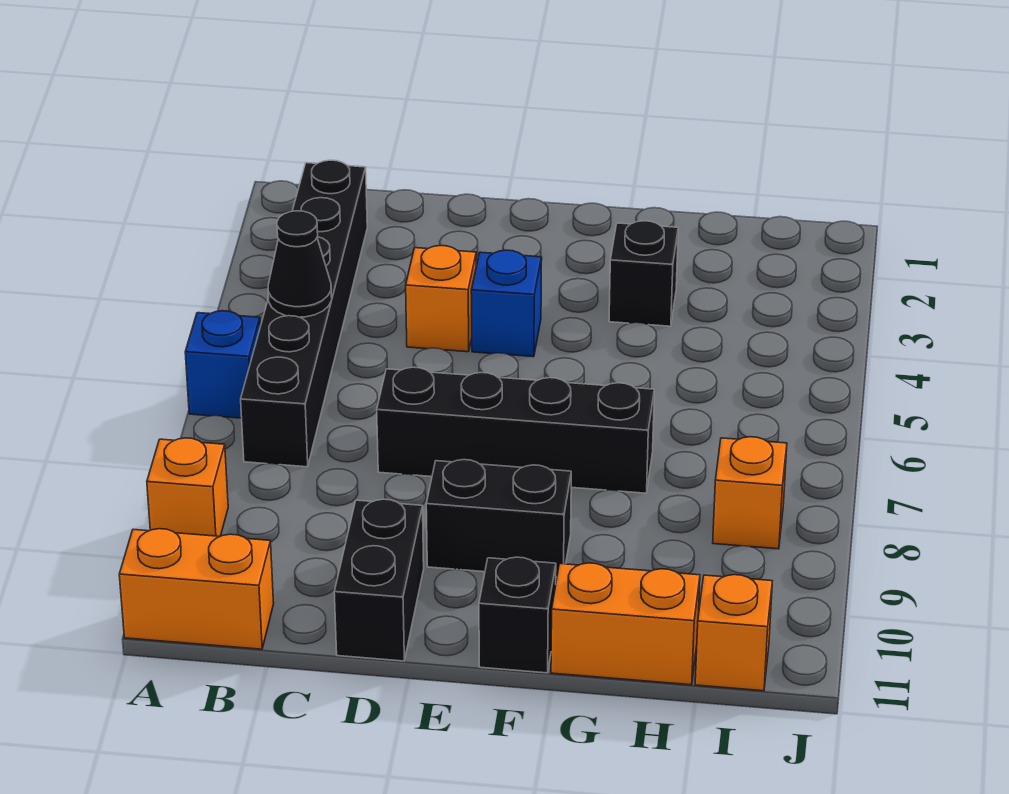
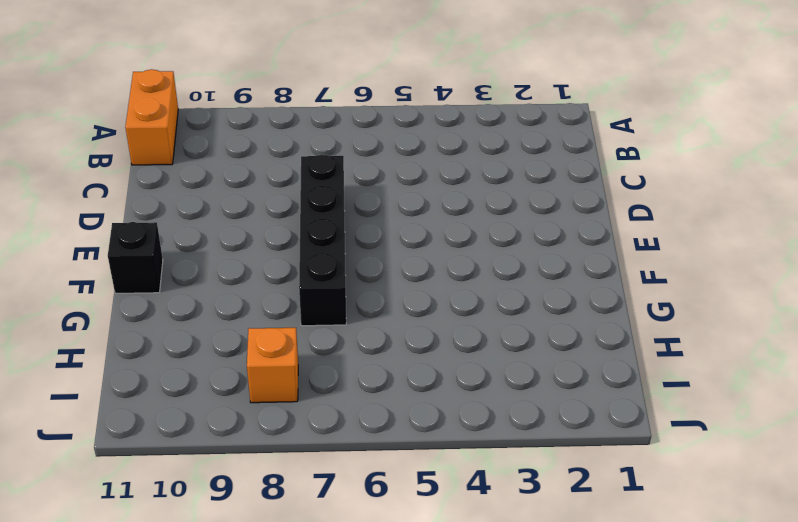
none -> blue 1x1 brick [185,311,260,418]
none -> orange 1x1 brick [147,438,228,536]
none -> black 1x6 brick [241,160,367,467]

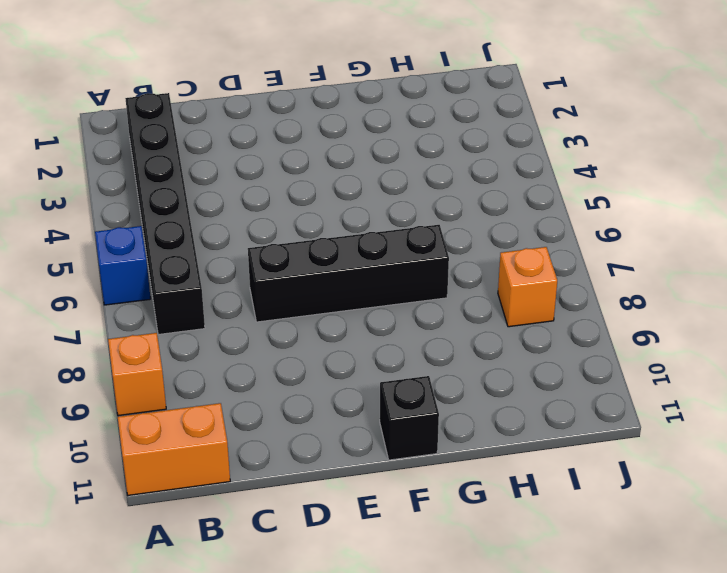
none -> orange 1x1 brick [406,245,476,352]
none -> black 1x2 brick [334,499,424,661]
none -> blue 1x1 brick [471,250,542,357]

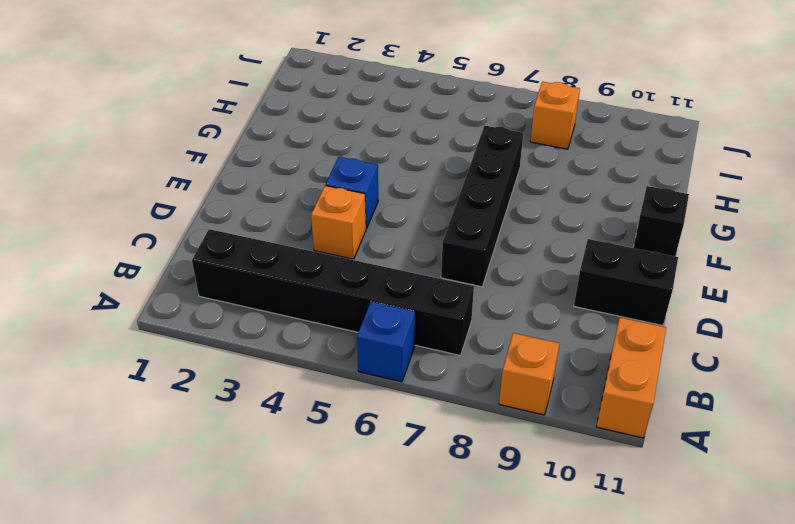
none -> black 1x2 brick [426,460,571,577]
none -> black 1x1 brick [609,221,678,326]
none -> orange 1x2 brick [551,563,700,685]

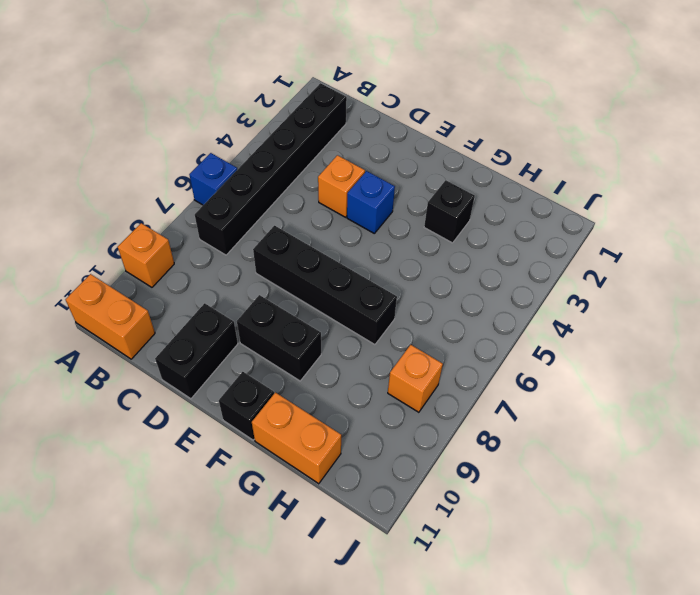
none -> orange 1x1 brick [695,575,772,691]
none -> black 1x1 cone [268,211,332,317]

